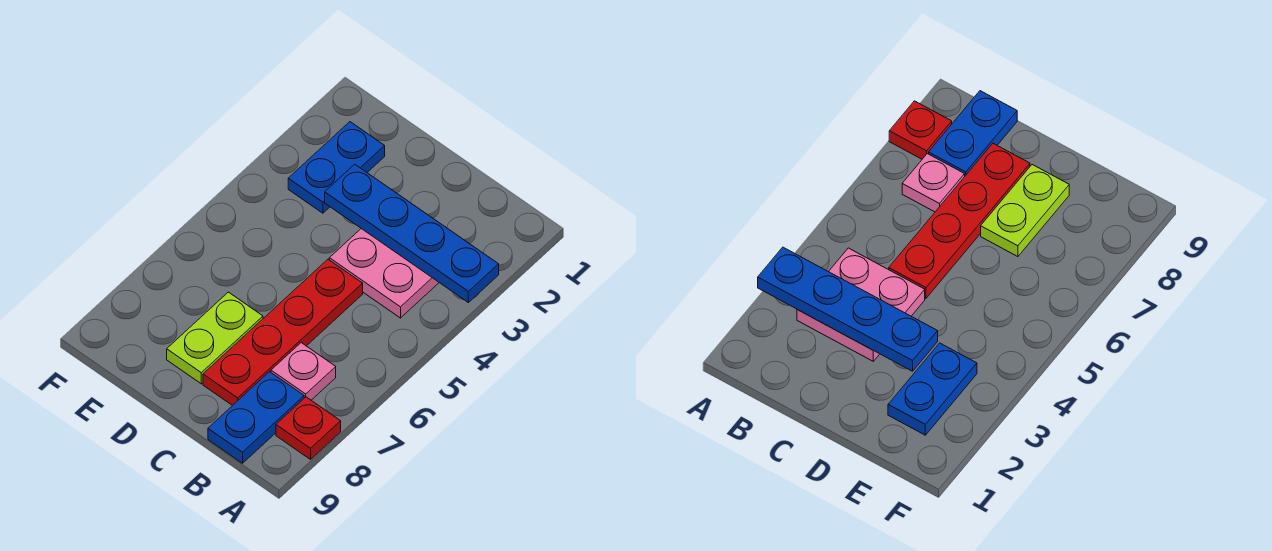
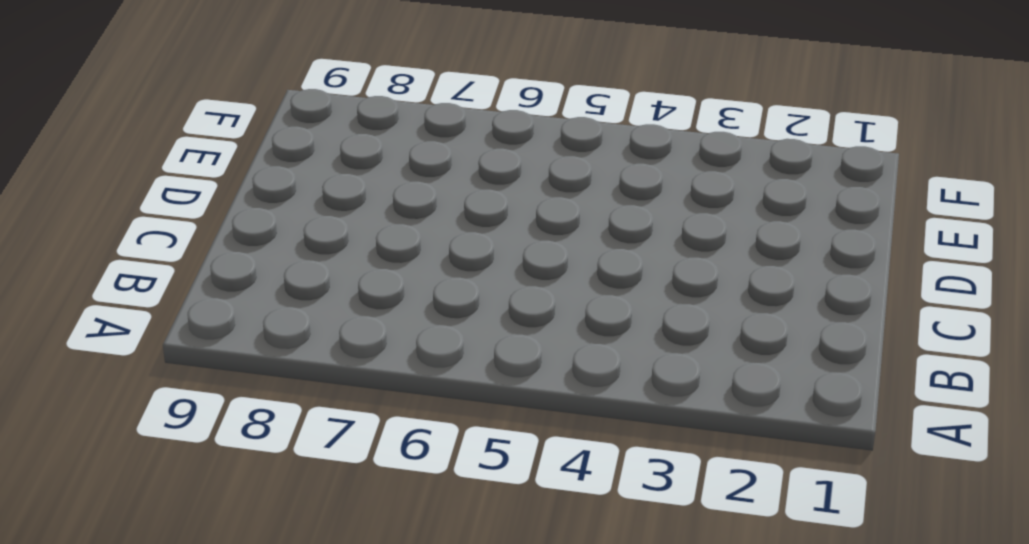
none -> red 1x1 plate [276,397,341,459]
none -> pink 2x2 plate [329,229,439,318]

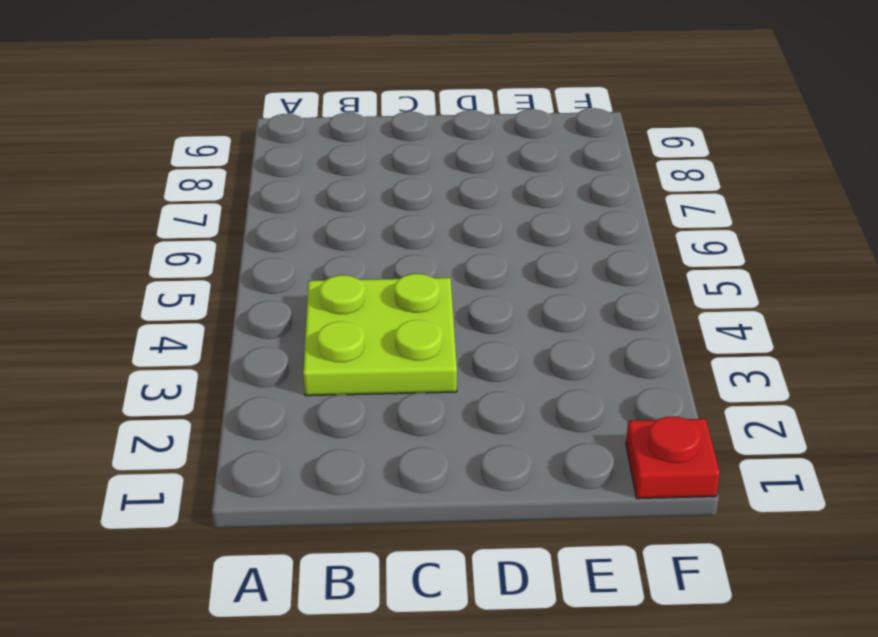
lime 2x2 plate [303,274,457,396] -> pink 2x2 plate [329,229,439,318]
red 1x1 plate [626,416,720,499] -> red 1x1 plate moved to [276,397,341,459]
none -> pink 1x1 plate [271,343,336,400]
none -> blue 1x2 plate [208,372,304,463]

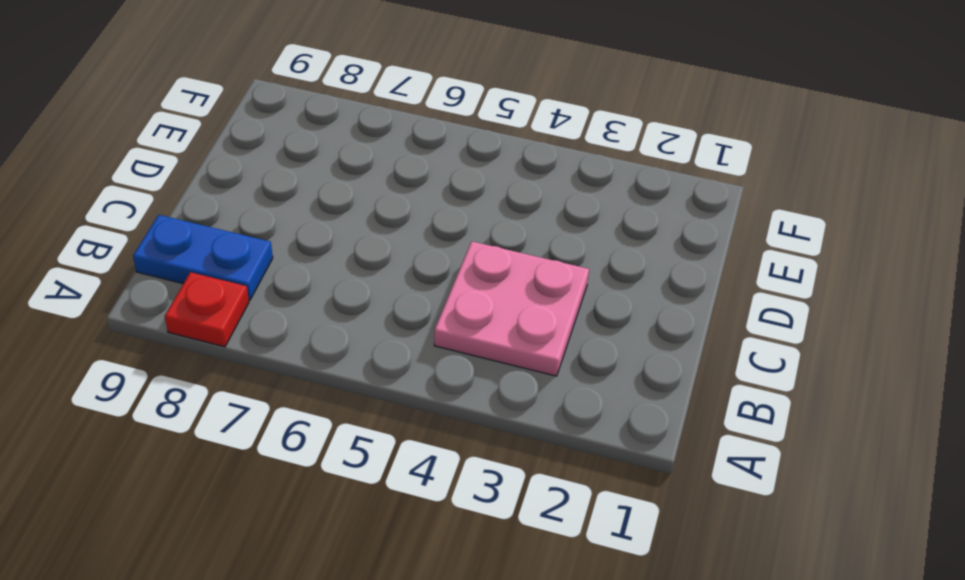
none -> pink 1x1 plate [271,343,336,400]
none -> red 1x4 plate [203,259,363,406]

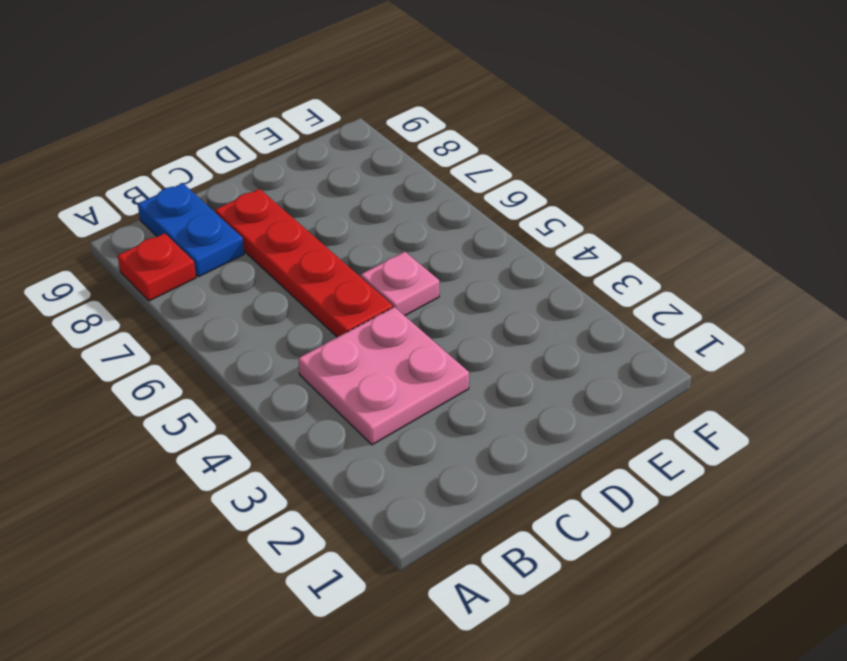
pink 1x1 plate [361,252,439,316] -> pink 1x1 plate moved to [271,343,336,400]
none -> lime 1x2 plate [167,292,263,384]
none -> blue 1x2 plate [288,122,385,213]

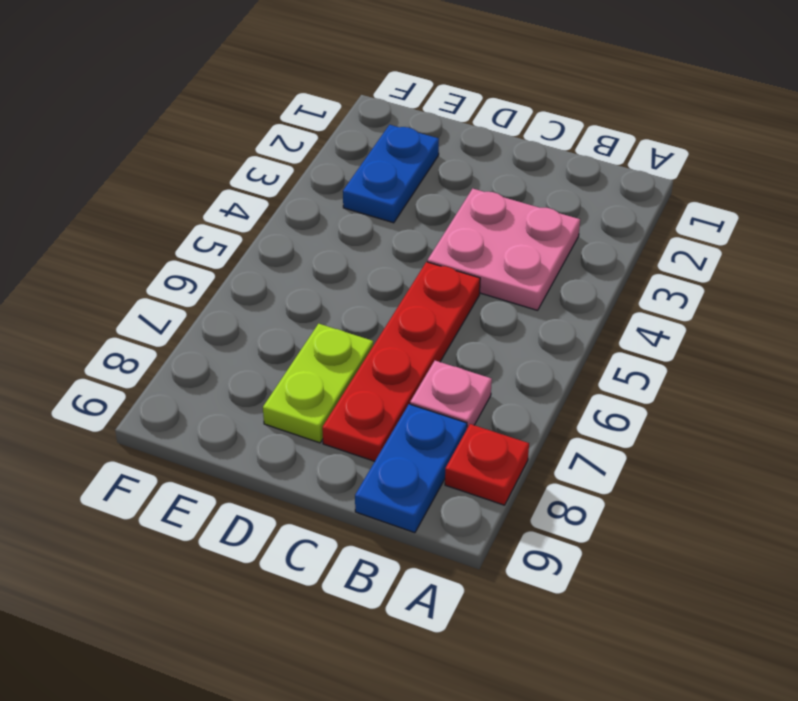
none -> blue 1x4 plate [325,164,499,302]

